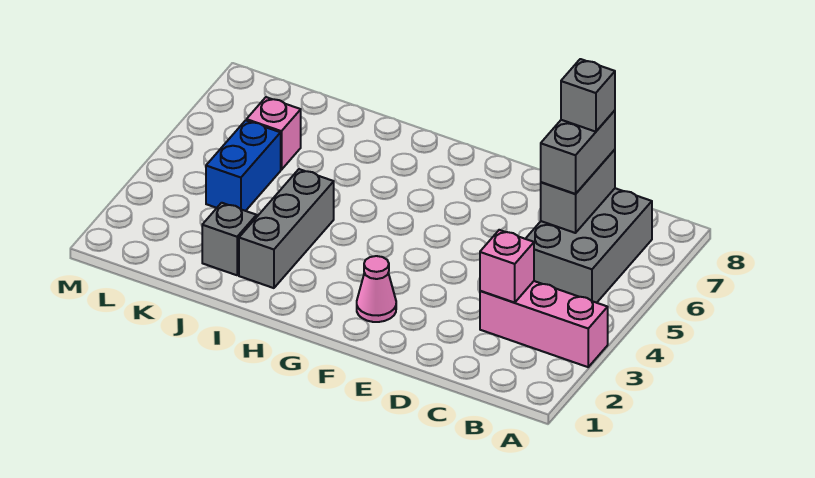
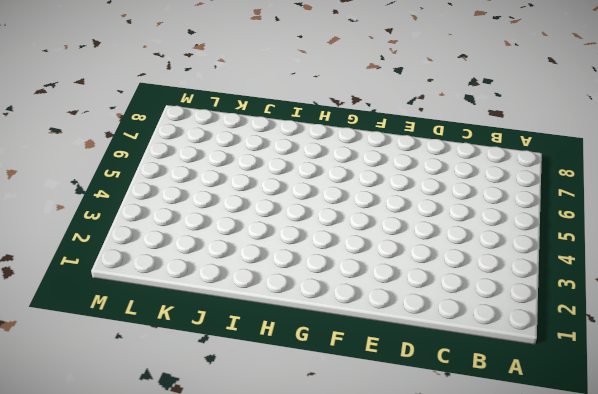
none -> pink 1x3 brick [480,281,608,367]
none -> grey 2x3 brick [526,188,652,303]

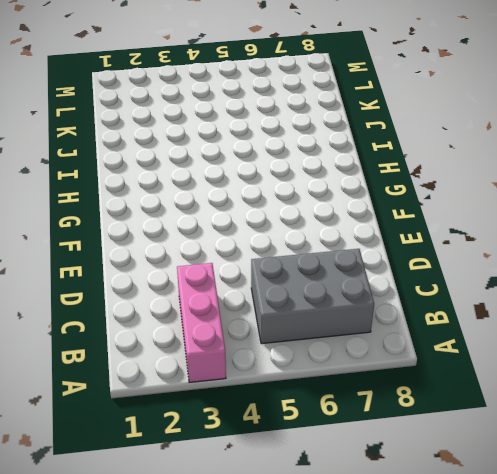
none -> pink 1x1 cone [357,256,396,322]
none -> grey 1x3 brick [239,169,334,288]

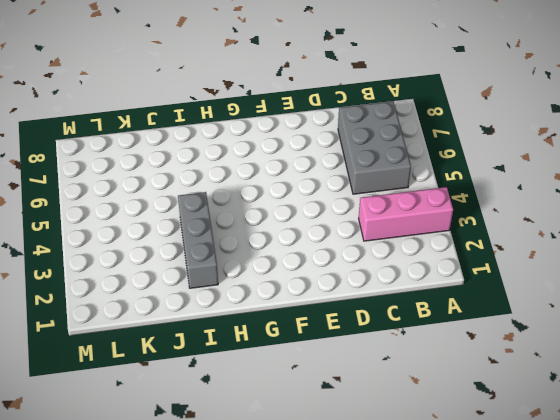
none -> pink 1x1 cone [357,256,396,322]
none -> grey 1x1 brick [202,203,257,275]

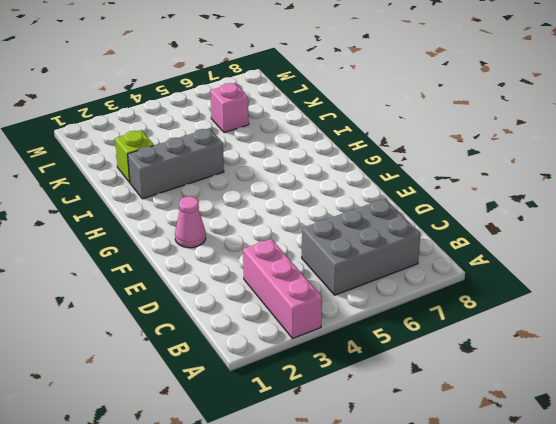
lime 1x1 brick [115,130,154,182] -> grey 1x1 brick [202,203,257,275]
none -> blue 1x2 brick [206,120,281,211]
none -> pink 1x1 brick [480,230,534,302]

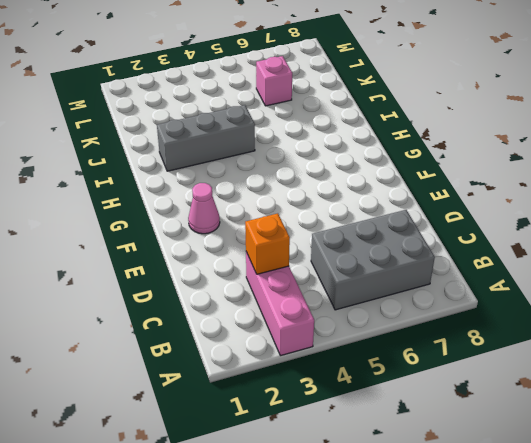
orange 1x1 brick [245,213,290,274] -> pink 1x1 brick [480,230,534,302]
none -> grey 1x1 brick [202,203,257,275]
none -> blue 1x2 brick [206,120,281,211]

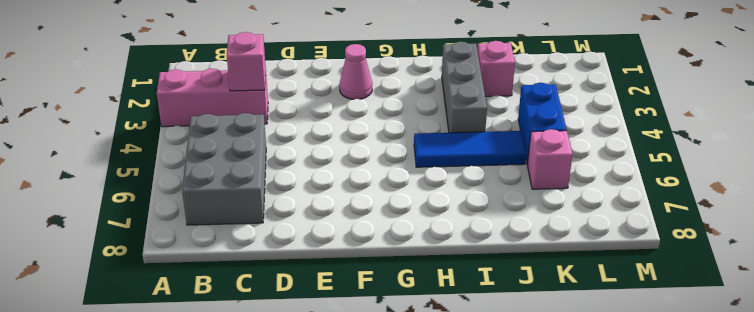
blue 1x3 tile [414,131,526,167] -> none
pink 1x1 brick [477,41,515,96] -> grey 1x1 brick [202,203,257,275]
none -> grey 1x2 brick [541,150,615,233]
none -> grey 1x2 brick [541,110,615,194]

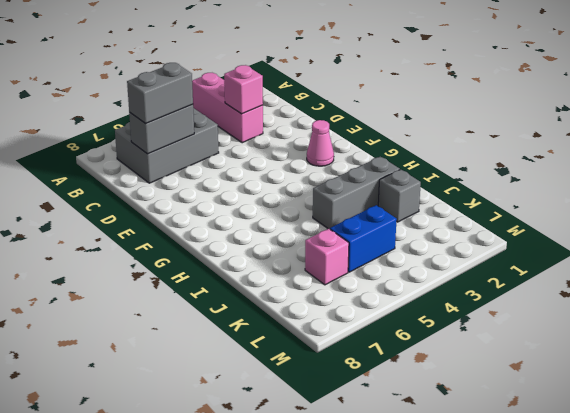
none -> grey 1x1 brick [561,59,615,132]

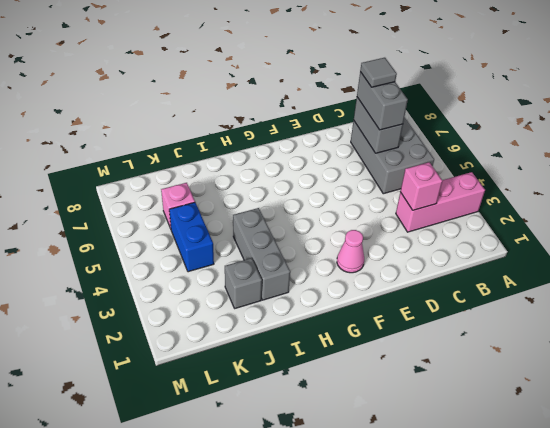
grey 1x1 tile [360,58,397,87] -> grey 1x1 brick [561,59,615,132]

